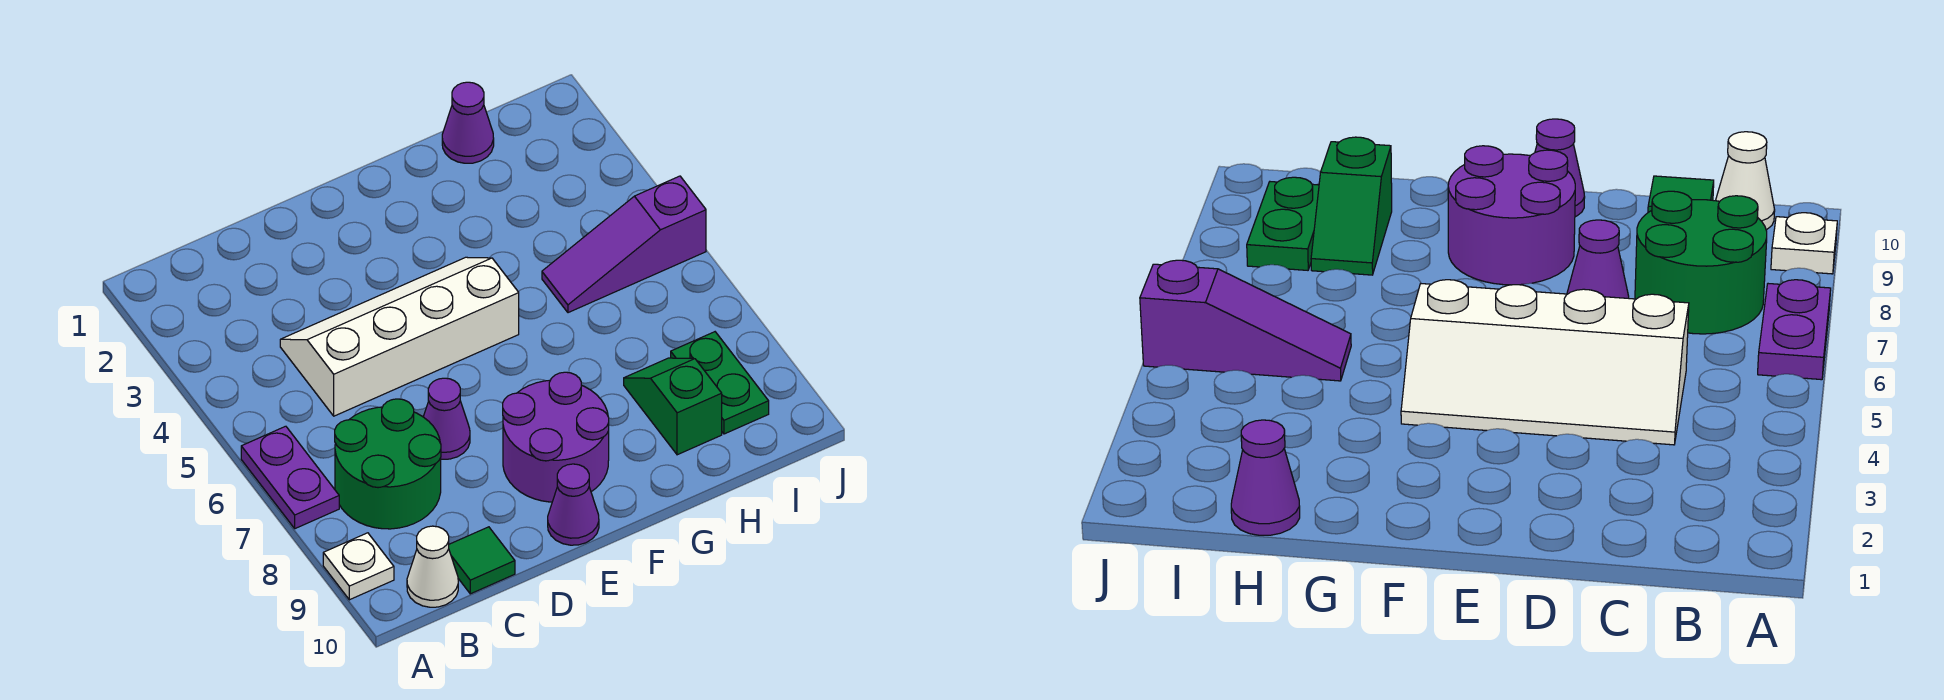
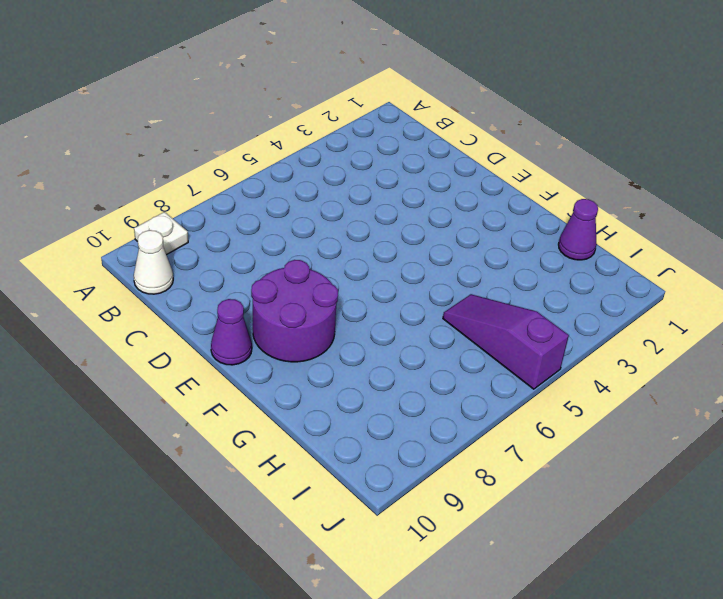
none -> purple 1x2 plate [241,426,339,529]
none -> green 2x2 round brick [335,399,441,529]
none -> white 2x4 slope [280,257,519,416]

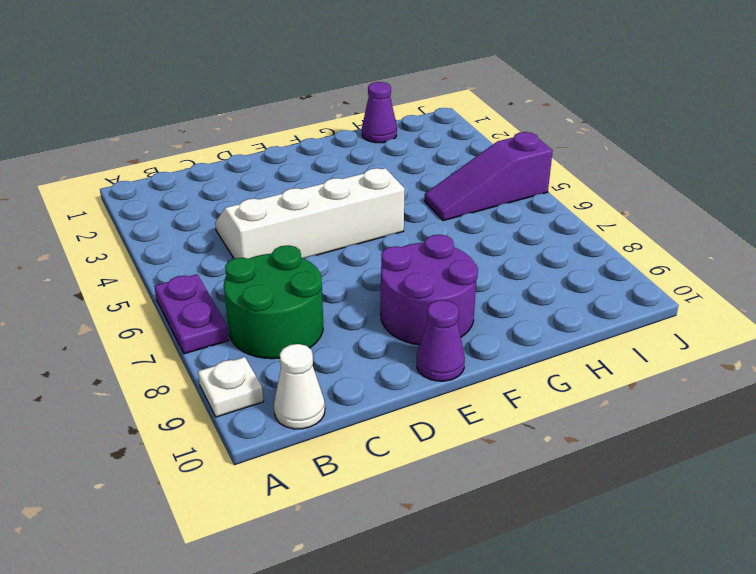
none -> green 1x1 tile [449,527,515,594]
none -> purple 1x1 cone [424,378,470,459]
none -> green 1x2 slope [624,358,722,455]

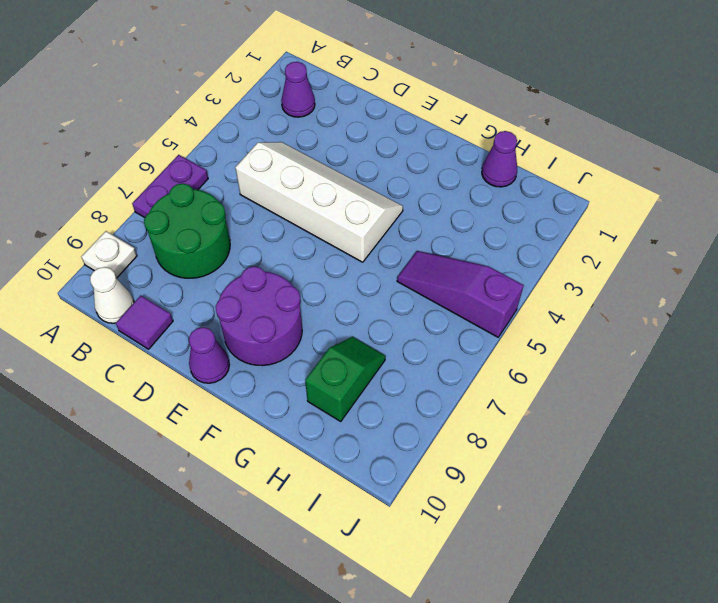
purple 1x1 cone [281,62,315,117] -> purple 1x1 cone moved to [424,378,470,459]
purple 1x1 tile [116,295,173,349] -> green 1x1 tile [449,527,515,594]
none -> green 1x2 plate [671,332,769,434]

